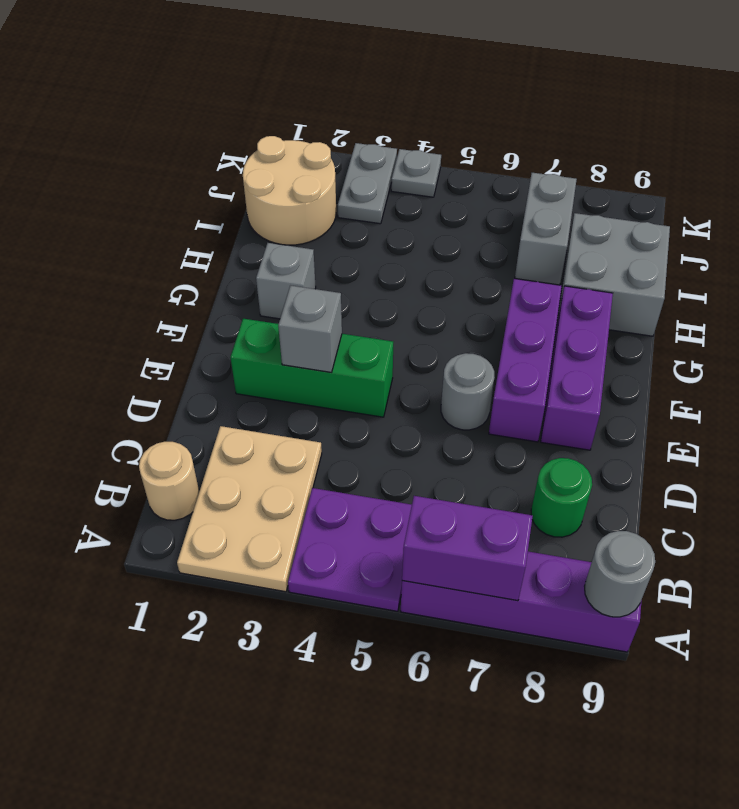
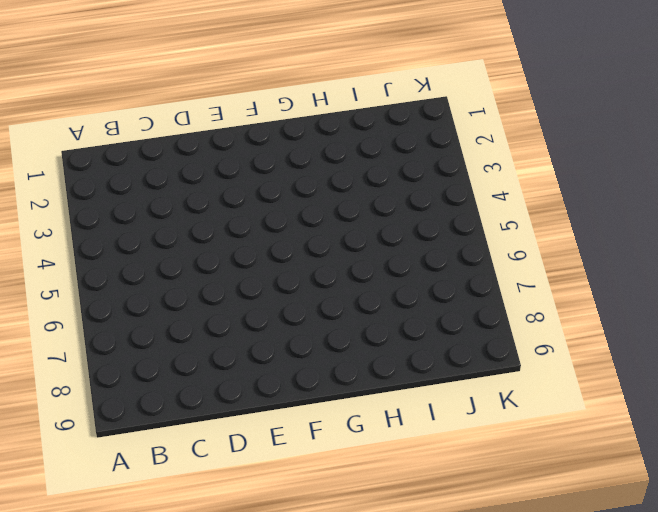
none -> tan 2x3 plate [177,426,322,592]
none -> purple 2x2 plate [288,488,412,611]
none -> purple 1x4 brick [401,551,642,652]

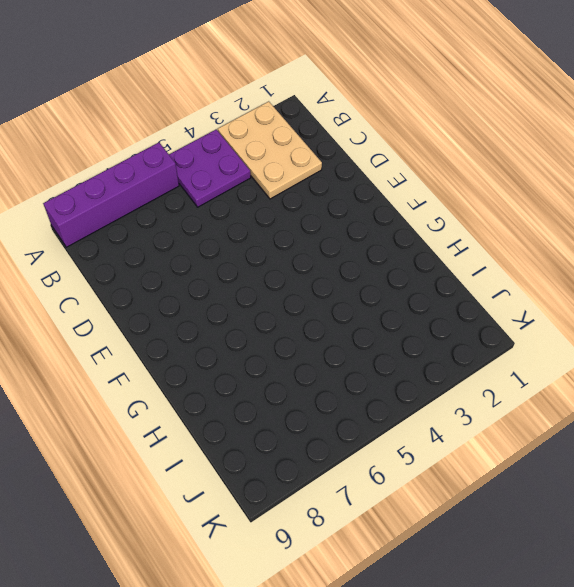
none -> tan 1x1 round brick [139,442,199,520]
none -> green 1x1 round brick [531,458,592,537]
none -> green 1x3 brick [230,319,393,417]

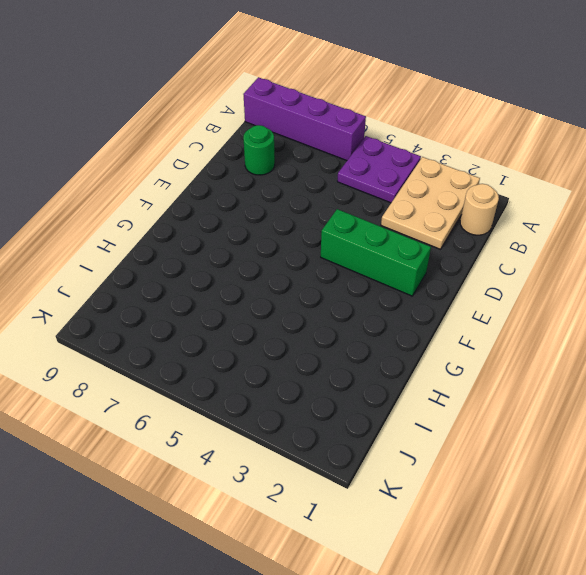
none -> grey 1x1 round brick [441,353,494,430]
none -> purple 1x3 brick [489,279,562,442]
none -> purple 1x3 brick [541,286,613,450]

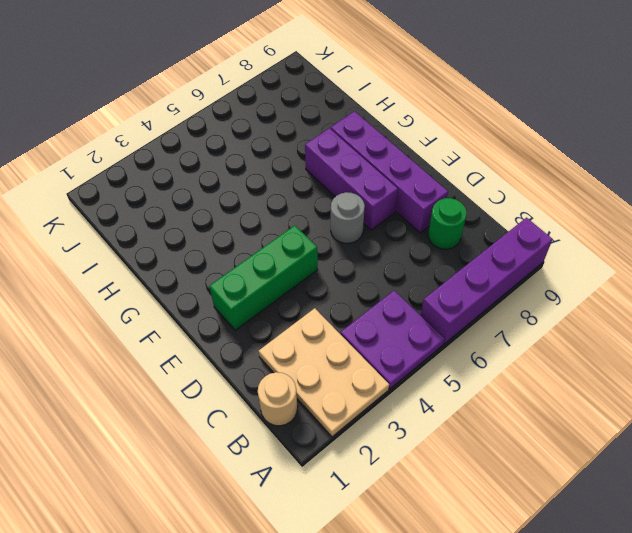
purple 1x4 brick [331,111,448,233] -> purple 1x3 brick [541,286,613,450]
none -> grey 1x1 brick [256,243,316,319]
none -> grey 2x2 brick [558,213,670,336]
none -> tan 2x2 round brick [243,136,336,245]

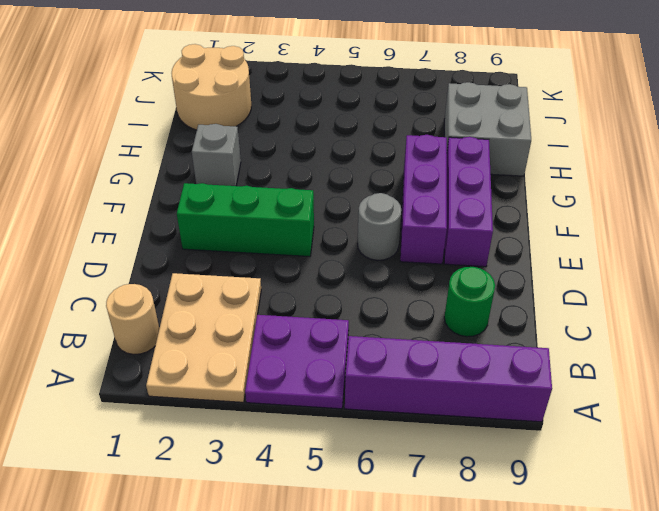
none -> grey 1x2 brick [515,173,577,285]
none -> grey 1x2 plate [338,143,397,224]
none -> grey 1x1 plate [391,149,441,197]

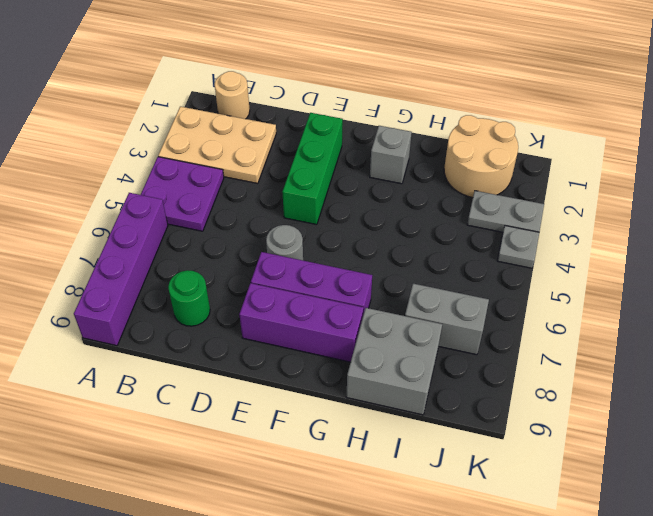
none -> purple 1x2 brick [402,496,533,601]
none -> grey 1x1 round brick [585,531,655,617]
none -> grey 1x1 brick [278,286,342,372]

